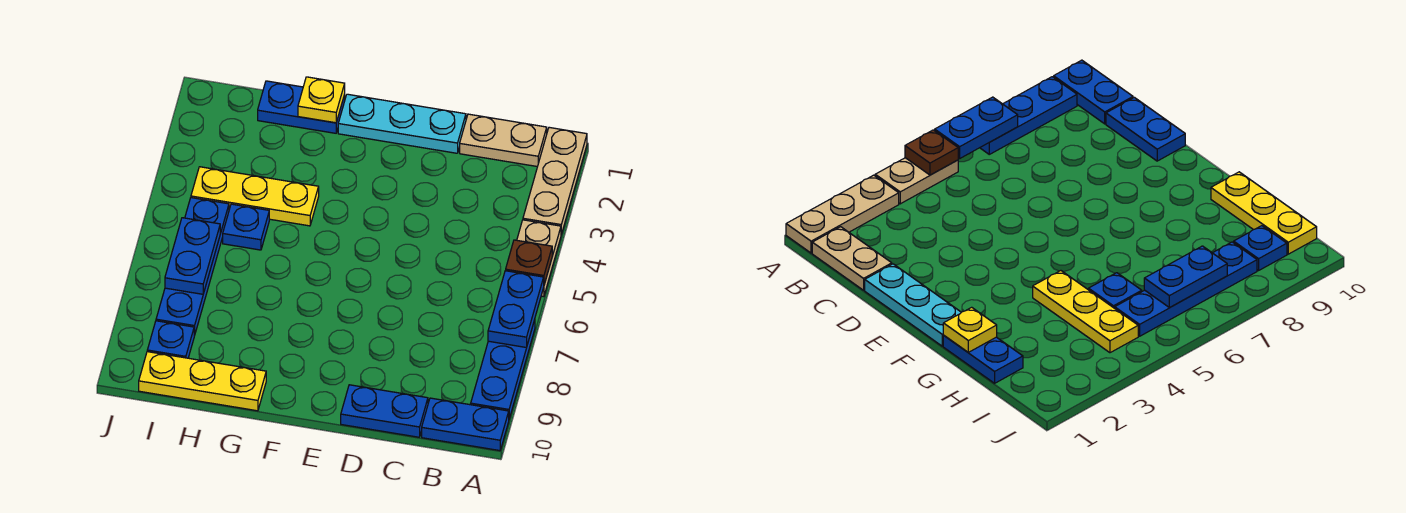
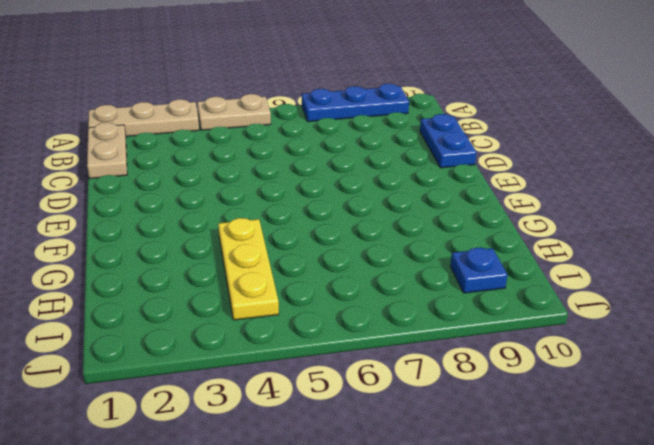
none -> blue 1x2 plate [422,398,509,451]
none -> cyan 1x3 plate [338,94,466,153]
none -> blue 1x2 plate [258,81,345,133]

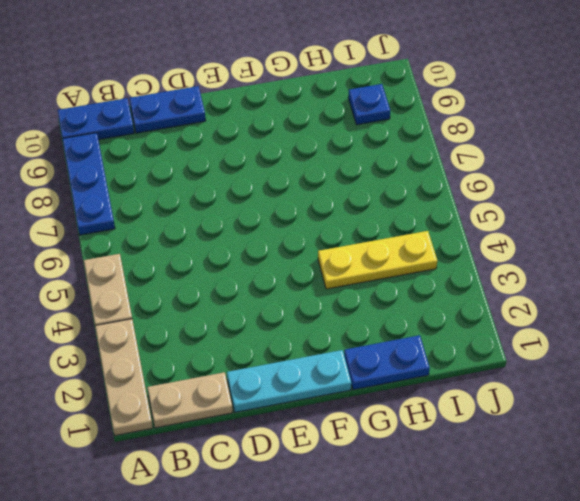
none -> yellow 1x3 plate [139,352,266,411]
none -> blue 1x1 plate [223,204,269,250]
none -> blue 1x4 plate [156,198,229,336]

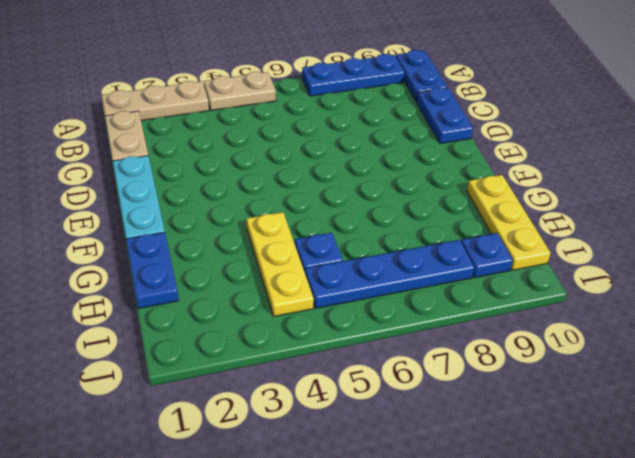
none -> brown 1x1 plate [506,240,552,284]
none -> blue 1x2 plate [488,271,544,348]
none -> yellow 1x1 plate [298,77,345,123]

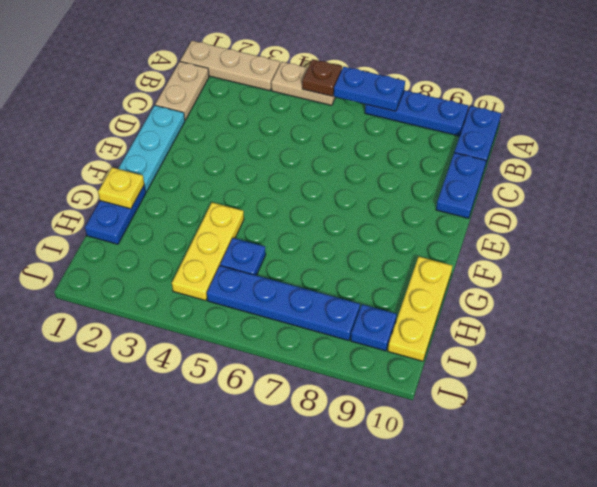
none -> blue 1x2 plate [165,218,220,294]

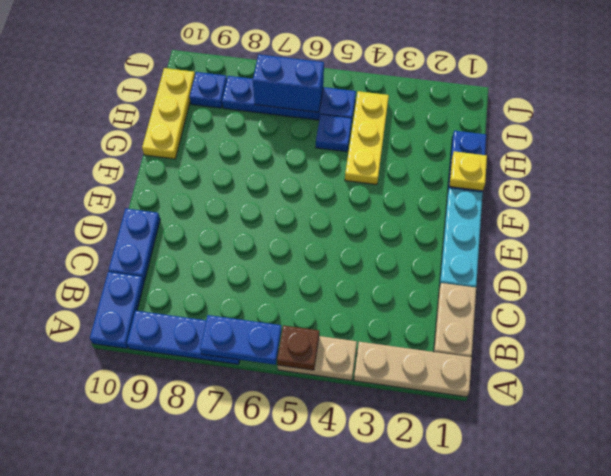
blue 1x2 brick [253,54,324,112] -> blue 1x2 plate [165,218,220,294]

